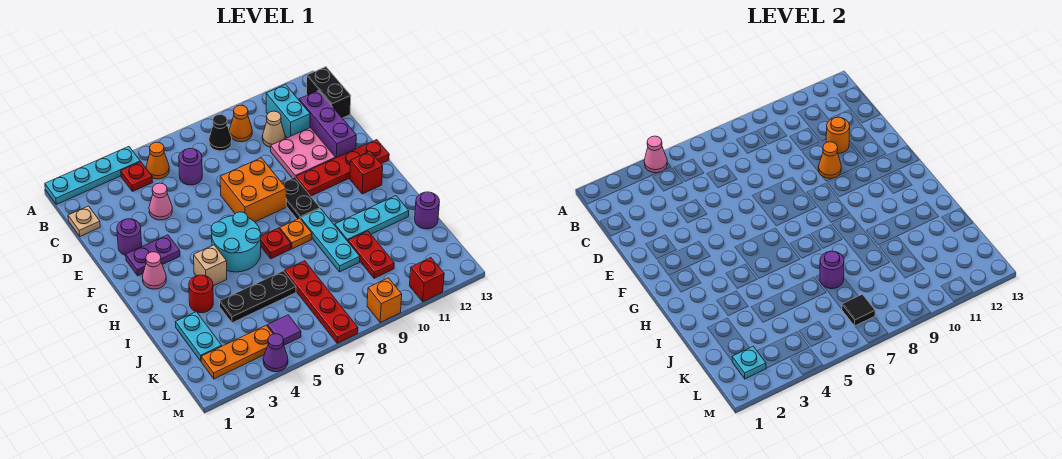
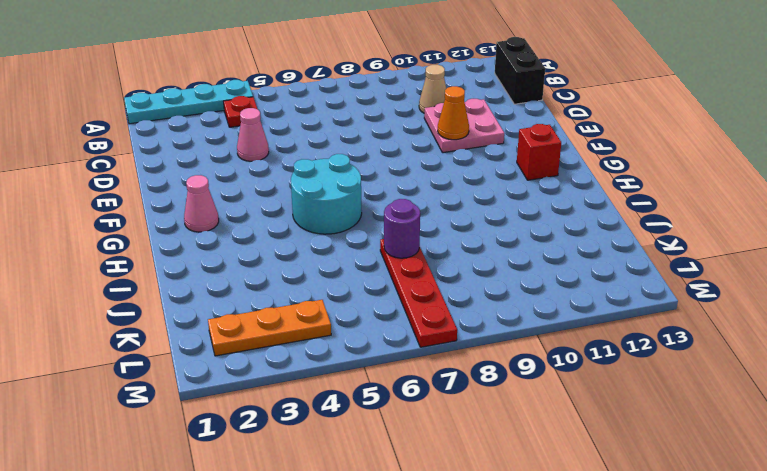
none -> orange 1x1 cone [146,142,169,179]
none -> black 1x1 cone [209,114,232,151]
none -> orange 1x1 cone [230,105,252,142]
none -> cyan 1x2 brick [266,84,310,138]

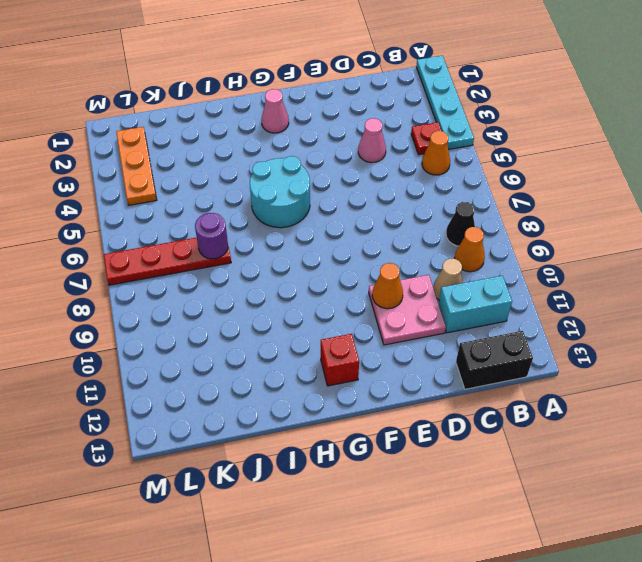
none -> tan 1x1 plate [68,206,100,236]
none -> purple 1x1 round brick [179,148,202,185]
none -> purple 1x3 brick [299,90,356,158]
none -> purple 1x1 round brick [117,219,142,255]

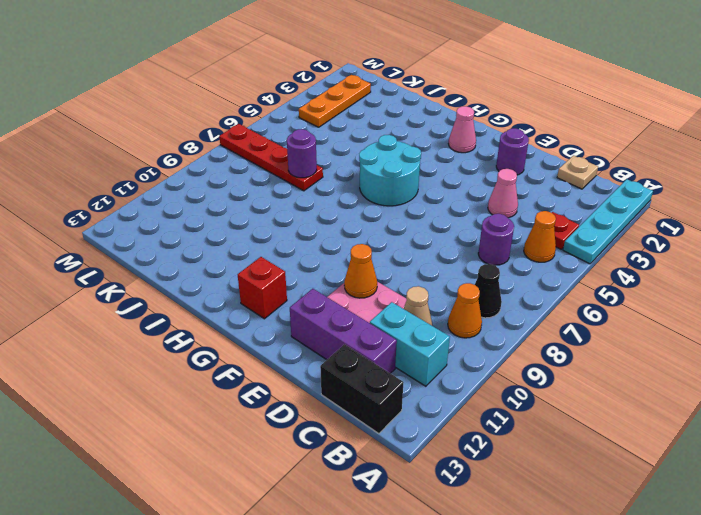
none -> orange 2x2 brick [220,158,286,222]
none -> purple 1x2 plate [126,235,180,276]
none -> black 1x2 plate [282,177,320,219]
none -> red 1x4 plate [296,140,389,196]

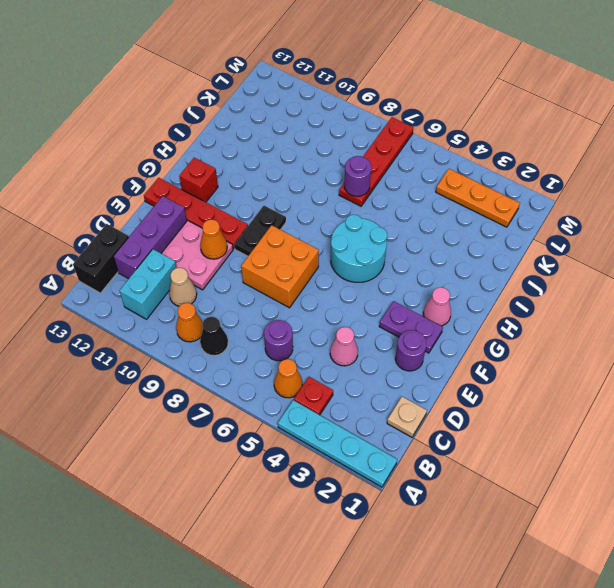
none -> tan 1x1 brick [194,245,227,286]
none -> red 1x1 plate [261,228,291,259]
none -> orange 1x1 plate [280,218,312,249]
none -> cyan 1x3 plate [301,209,360,272]

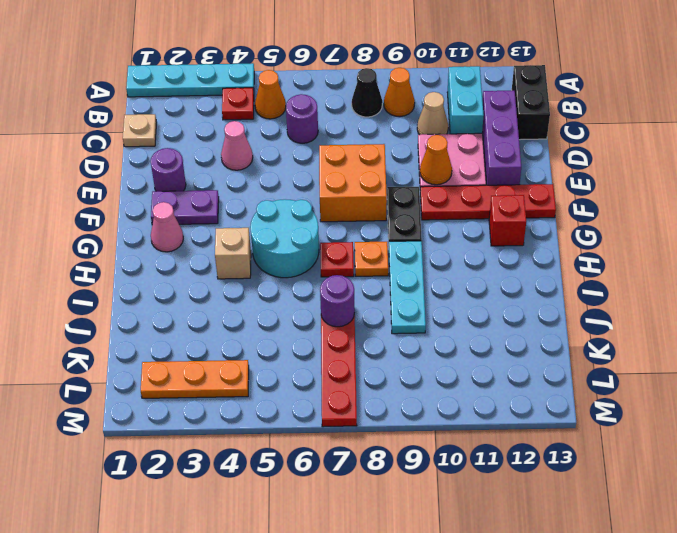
none -> red 1x1 round brick [189,275,213,313]
none -> cyan 1x3 plate [335,196,409,241]
none -> cyan 1x2 plate [175,312,222,361]
none -> black 1x3 plate [219,271,296,323]

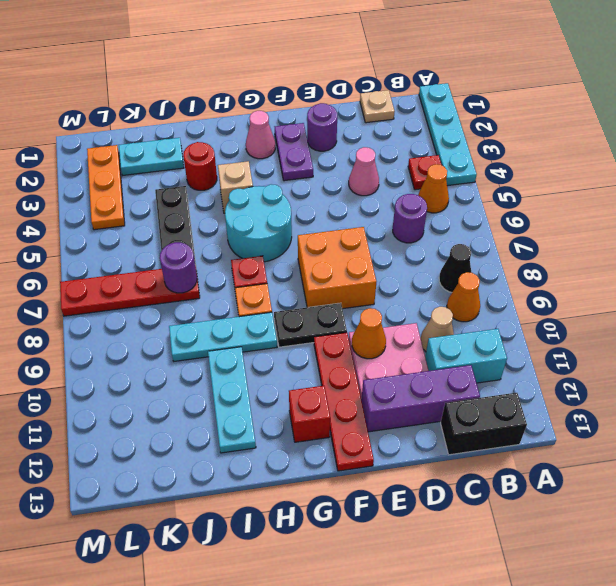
none -> red 1x2 plate [348,231,394,278]
none -> purple 1x1 round brick [415,192,440,229]
none -> purple 1x1 tile [267,315,301,345]
none -> purple 1x1 cone [263,334,288,372]

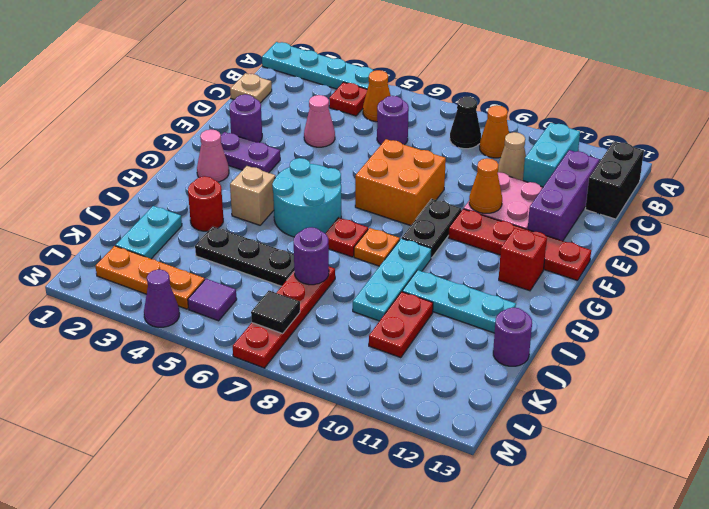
none -> orange 1x1 brick [367,278,402,322]
none -> red 1x1 brick [410,258,444,302]
none -> pink 1x1 cone [644,136,667,173]
none -> orange 1x1 round brick [826,117,850,154]

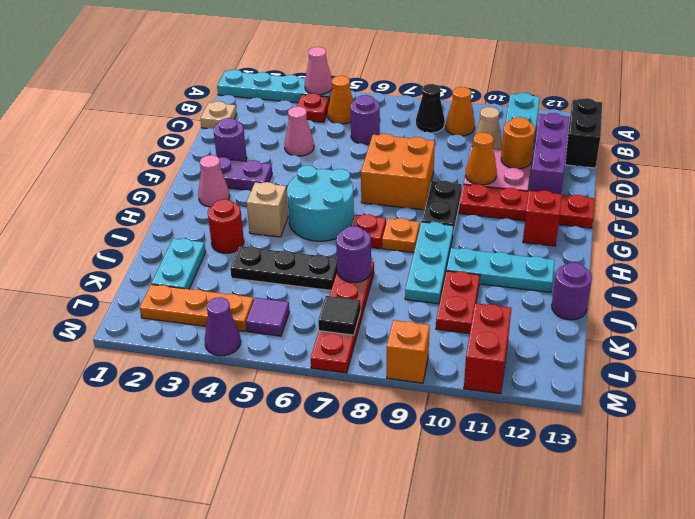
red 1x2 brick [464,303,511,394] -> red 1x1 brick [410,258,444,302]
none -> cyan 1x1 plate [732,346,766,379]

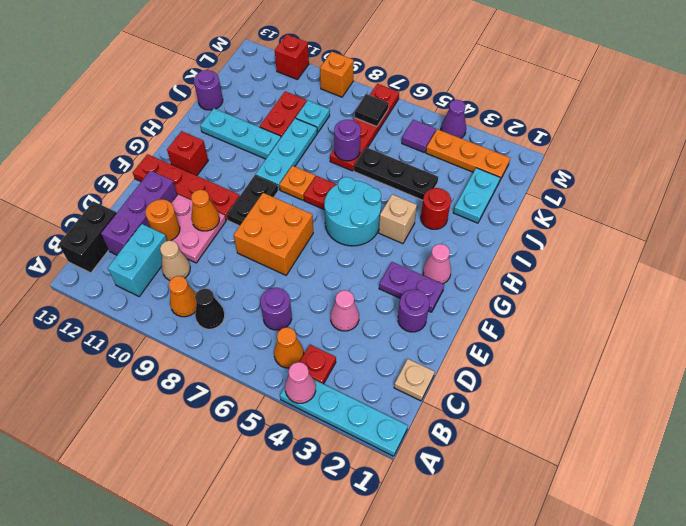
cyan 1x1 plate [296,101,330,133] -> cyan 1x1 plate moved to [732,346,766,379]

